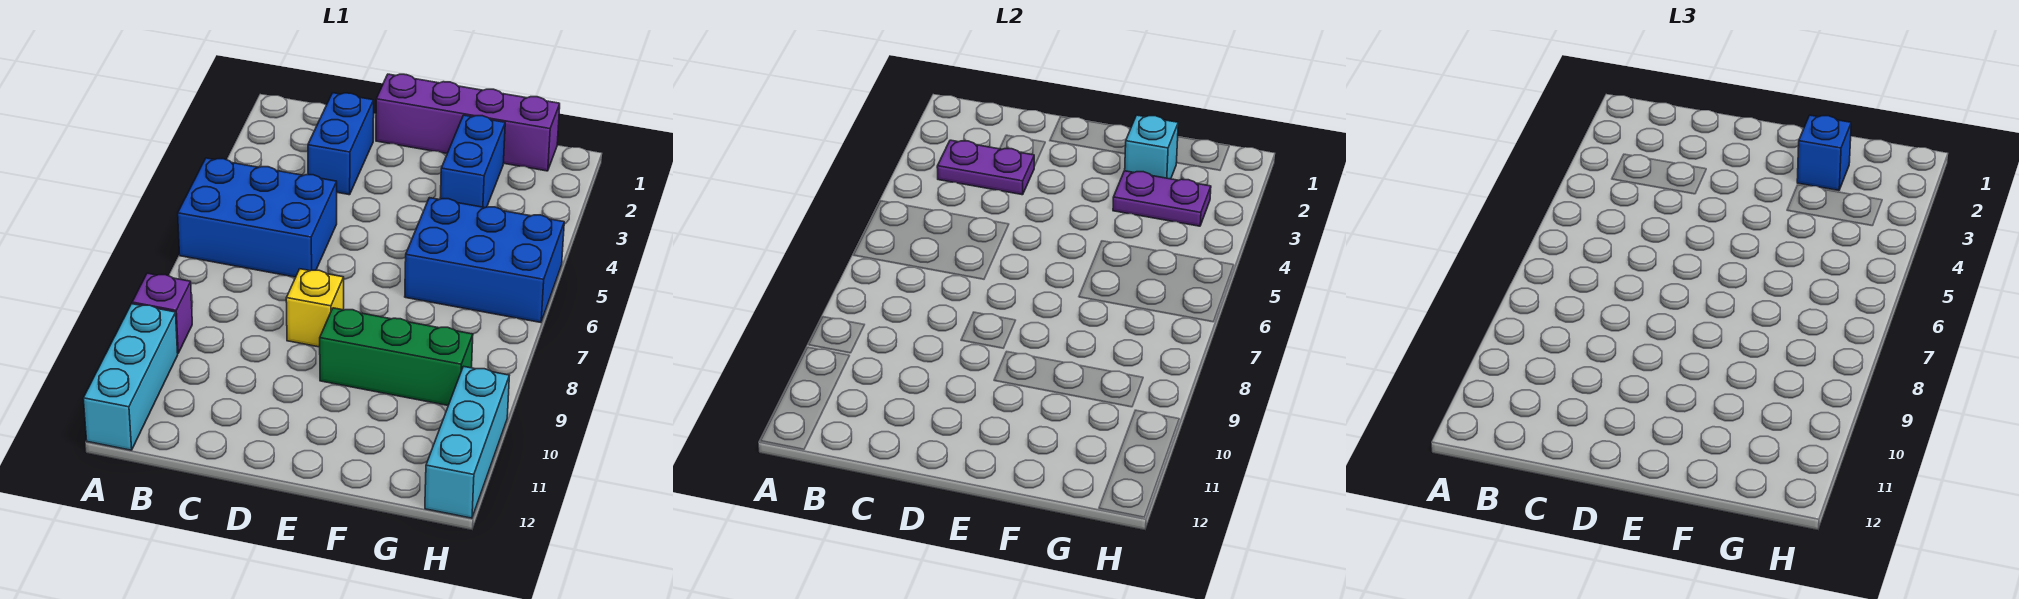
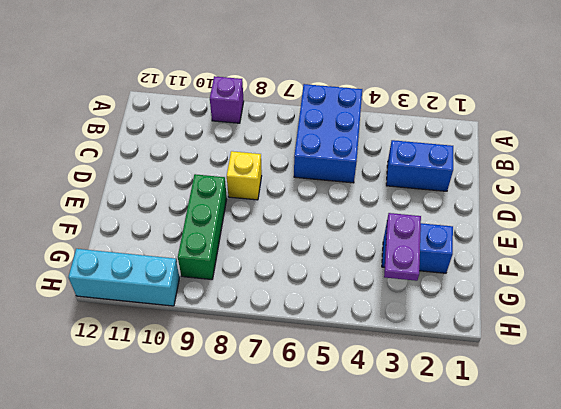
none -> cyan 1x3 brick [83,304,178,450]
none -> purple 1x4 brick [376,74,560,171]
none -> blue 2x3 brick [405,198,564,323]

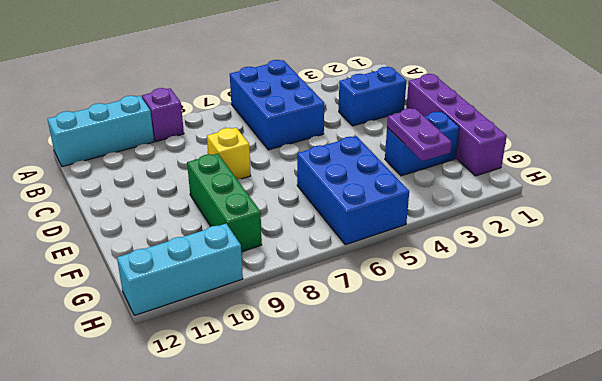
none -> purple 1x2 plate [937,140,1034,195]
none -> cyan 1x1 brick [1125,115,1178,179]
none -> blue 1x1 brick [1797,115,1851,191]

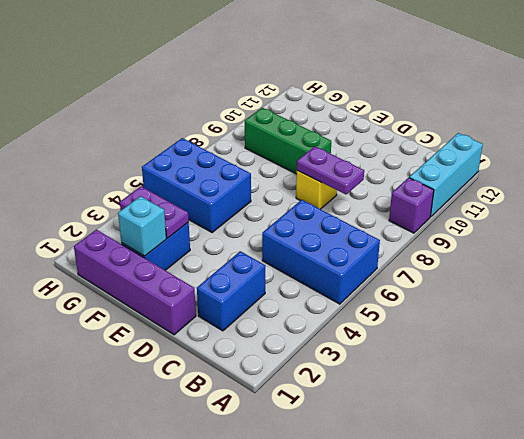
purple 1x2 plate [297,147,364,194] -> purple 1x2 plate moved to [937,140,1034,195]
none -> cyan 1x3 brick [425,366,509,518]
none -> blue 1x1 brick [1797,115,1851,191]

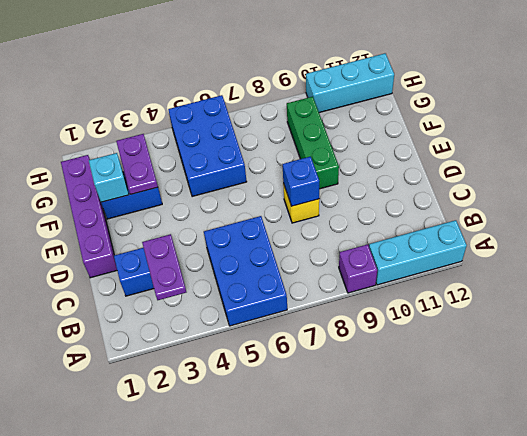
blue 1x1 brick [283,157,319,206] -> blue 1x1 brick moved to [1797,115,1851,191]

